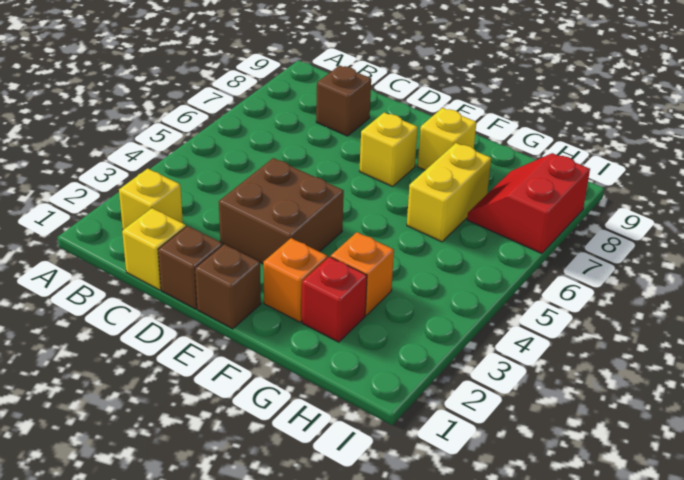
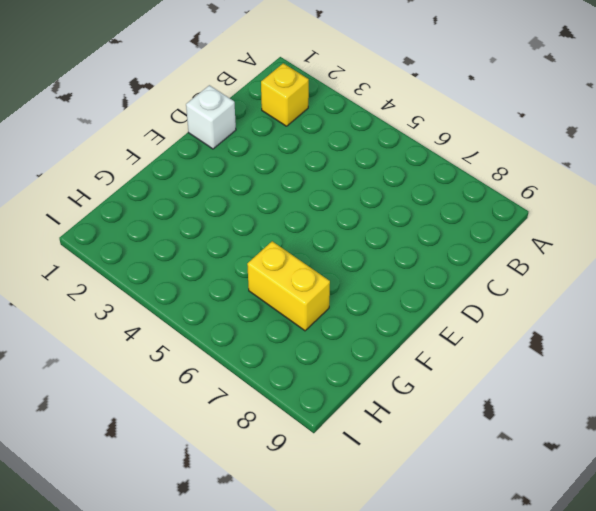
white 1x1 brick [186,85,236,149] -> brown 1x1 brick [158,226,223,309]
none -> yellow 1x1 brick [122,208,186,290]
none -> brown 1x1 brick [316,65,371,136]
none -> brown 2x2 brick [219,158,344,264]

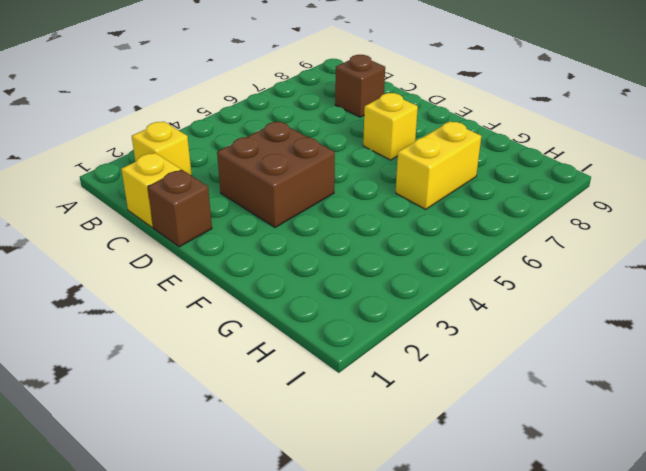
none -> brown 1x1 brick [195,244,261,329]
none -> orange 1x1 brick [263,238,328,322]
none -> yellow 1x1 brick [418,108,476,170]

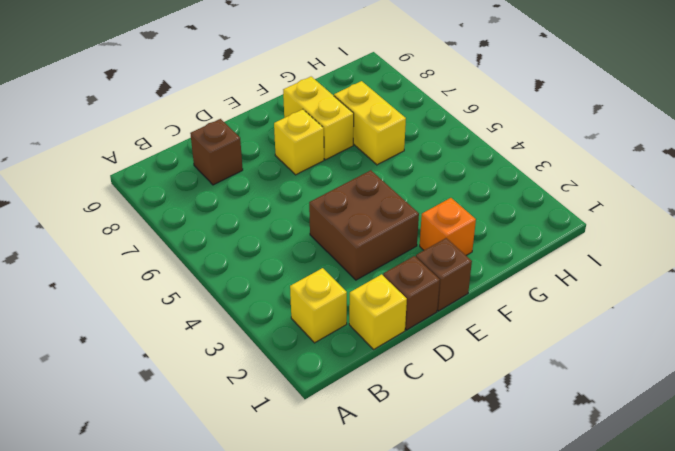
yellow 1x2 brick [283,77,354,160] -> yellow 1x1 brick [418,108,476,170]
none -> red 1x1 brick [302,257,367,342]
none -> orange 1x1 brick [331,232,394,315]
none -> red 2x2 slope [467,153,590,254]

